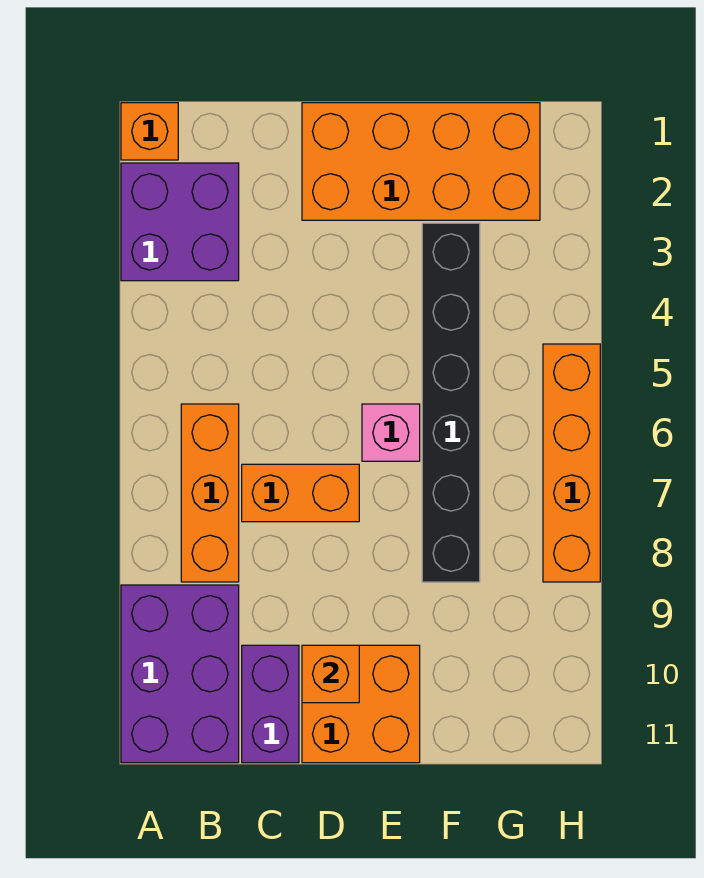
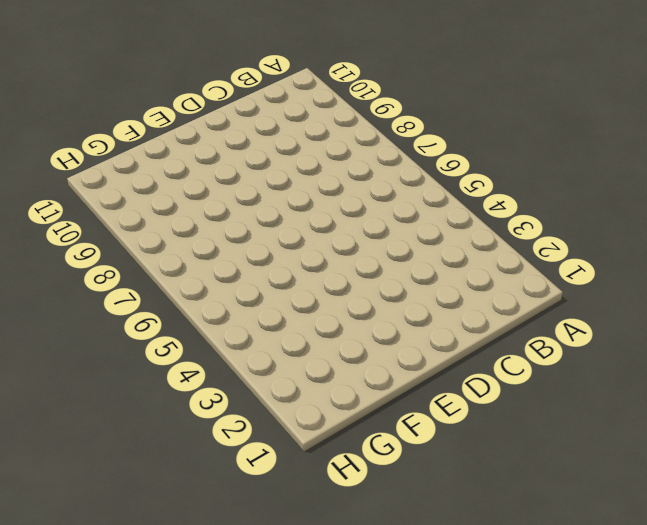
none -> orange 1x1 brick [121,103,178,160]
none -> purple 2x2 brick [121,163,239,281]
none -> purple 2x3 brick [121,585,239,763]

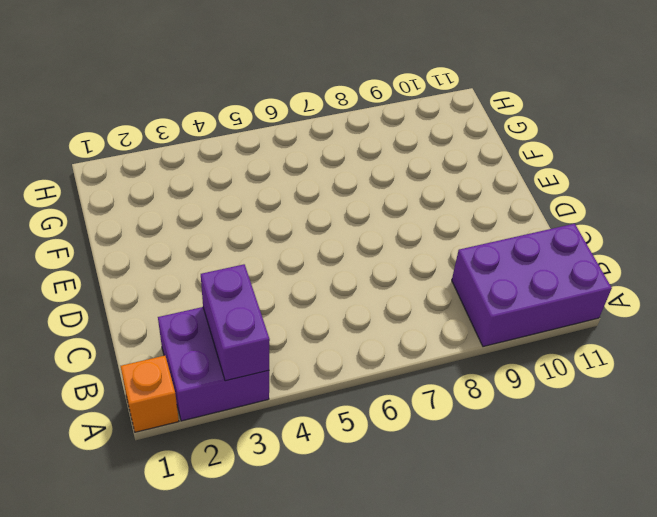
purple 1x2 brick [201,264,270,381] -> purple 1x2 brick turned to [242,645,299,763]
none -> orange 1x3 brick [181,404,239,582]
none -> orange 1x2 brick [242,464,359,522]
none -> orange 2x4 brick [302,103,540,220]

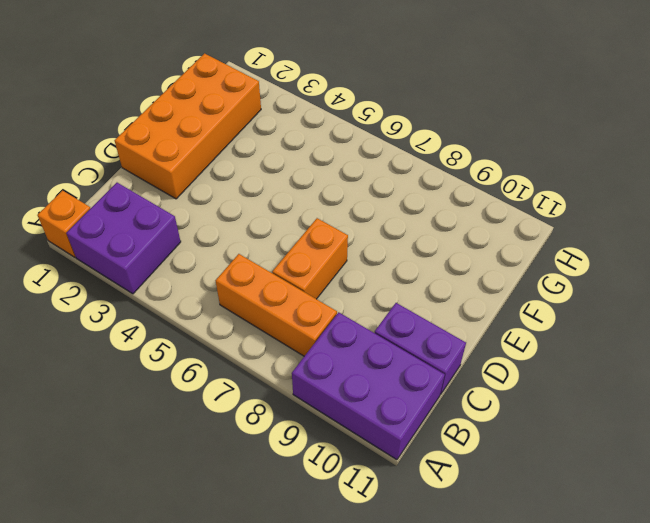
none -> orange 2x2 brick [302,645,420,763]
none -> pink 1x1 brick [362,404,420,461]
none -> black 1x6 brick [422,223,480,582]

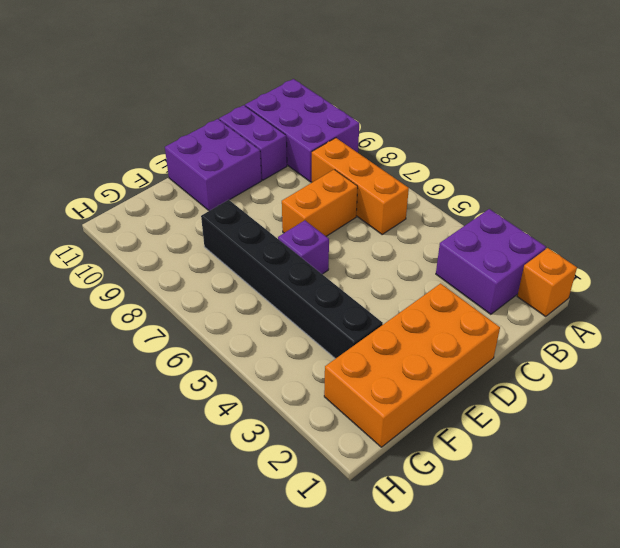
purple 2x2 brick [165,119,262,211] -> orange 2x2 brick [302,645,420,763]
purple 1x1 brick [278,220,329,274] -> pink 1x1 brick [362,404,420,461]
none -> orange 1x4 brick [543,344,600,582]
none -> orange 1x1 brick [302,645,359,703]

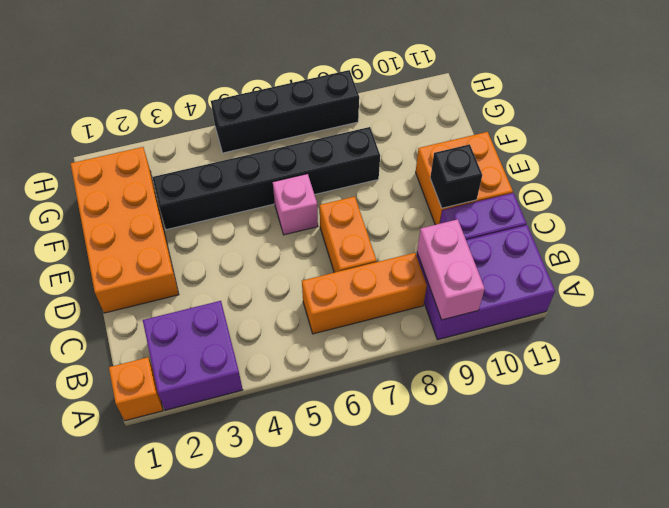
pink 1x2 brick [417,219,485,320] -> none
black 1x1 brick [430,144,482,208] -> orange 1x1 brick [302,645,359,703]
black 1x4 brick [211,70,359,153] -> orange 1x4 brick [543,344,600,582]

